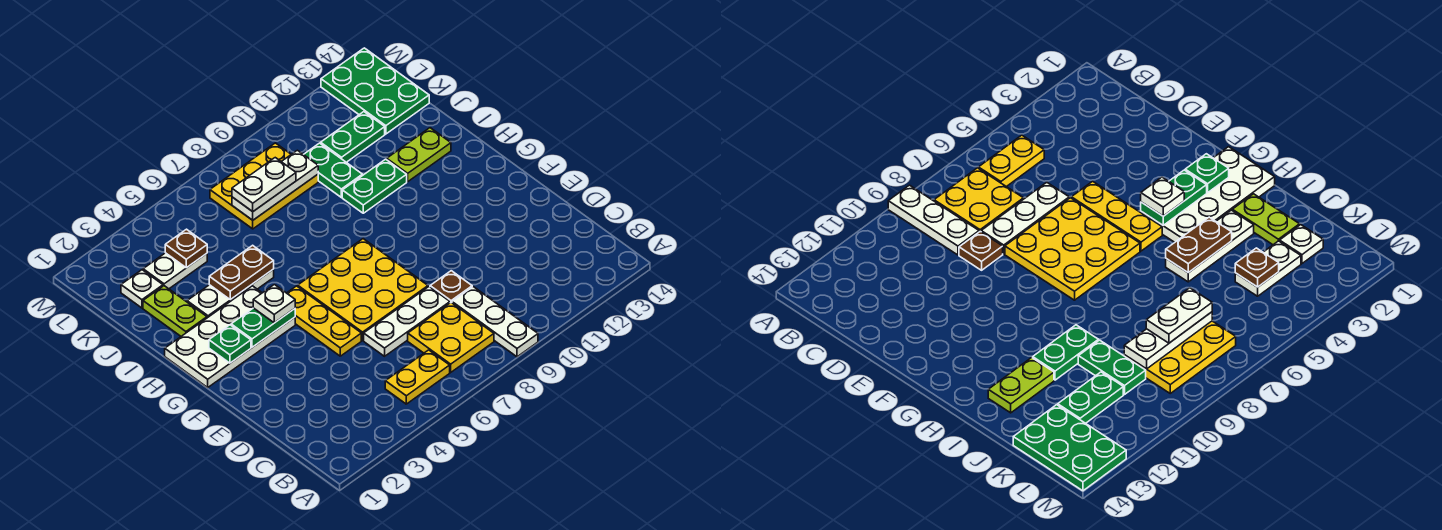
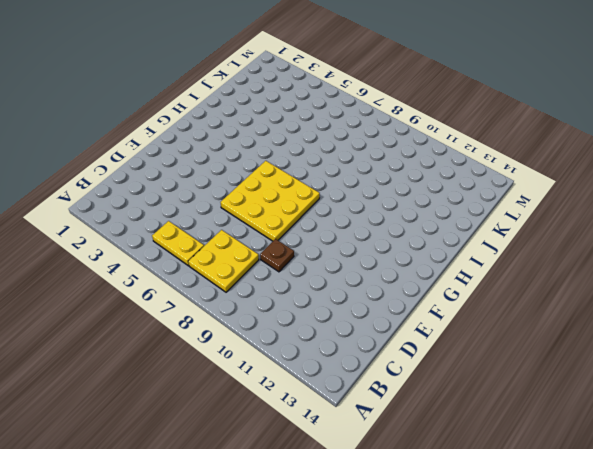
none -> white 1x3 plate [452,287,538,357]
none -> white 1x3 plate [364,287,450,356]
none -> yellow 1x3 plate [287,286,361,356]

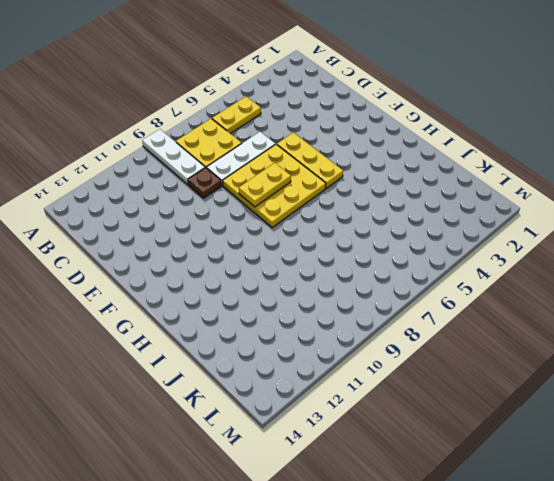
yellow 1x2 plate [239,163,291,207] -> none
none -> white 2x4 plate [165,286,295,387]
none -> lime 1x2 plate [143,286,207,336]
none -> white 1x3 plate [187,269,274,318]

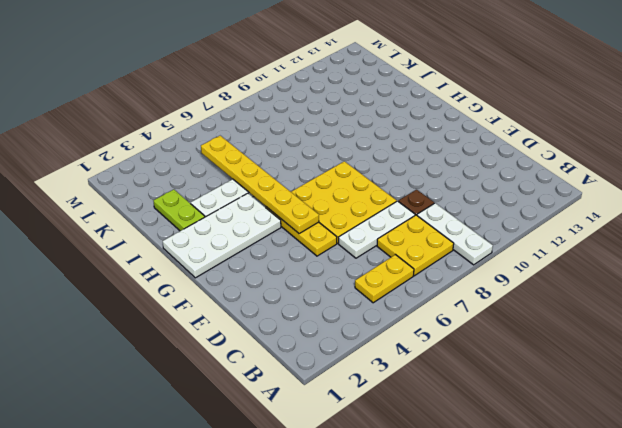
yellow 1x6 plate [201,136,319,233] -> brown 1x2 plate [209,245,274,300]
none -> green 1x2 plate [342,159,407,213]
none -> lime 1x2 plate [387,128,451,182]
none -> green 1x2 plate [303,143,362,197]

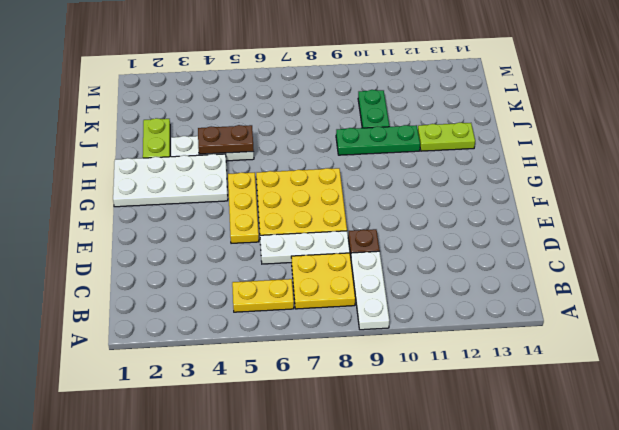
green 1x3 plate [336,125,420,155] -> green 1x2 plate [342,159,407,213]
none -> white 1x1 plate [121,270,163,308]
none -> white 1x2 plate [143,253,207,289]
none -> yellow 2x3 plate [210,143,318,229]

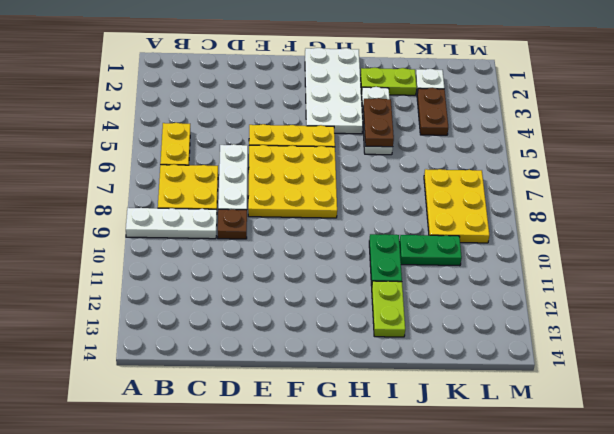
brown 1x2 plate [417,88,448,135] -> white 1x2 plate [143,253,207,289]
none -> green 1x2 plate [321,112,385,162]
none -> green 2x3 plate [321,48,429,134]
none -> green 1x1 plate [209,325,251,363]

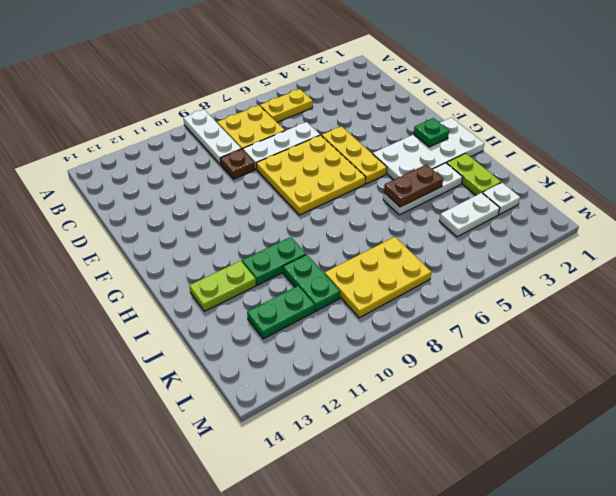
none -> green 2x3 plate [321,48,429,134]
none -> green 1x2 plate [231,308,295,347]
none -> brown 1x1 plate [165,229,207,268]

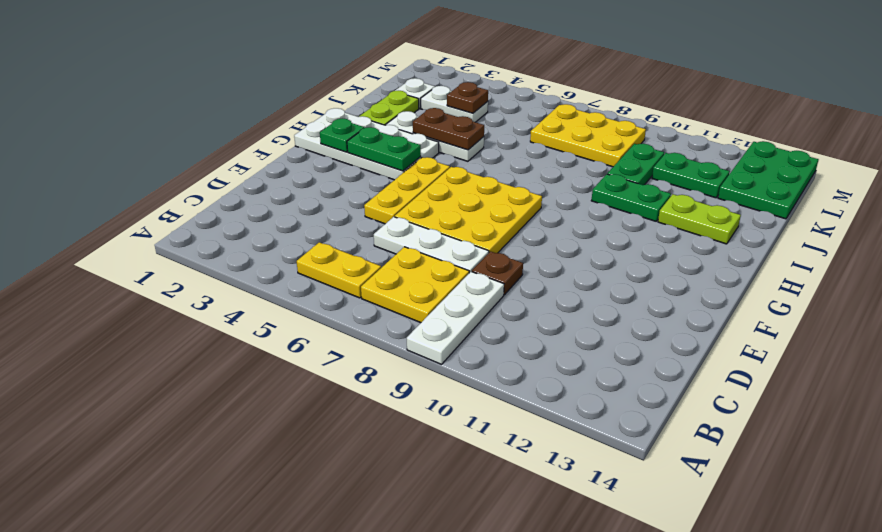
none -> white 1x3 plate [232,150,318,220]
none -> white 1x1 plate [253,285,295,323]
none -> white 1x2 plate [232,158,296,212]

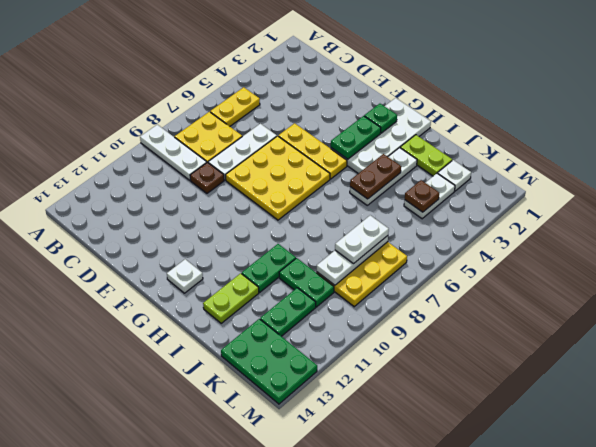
white 1x1 plate [167,259,203,293] -> white 1x1 plate moved to [253,285,295,323]

